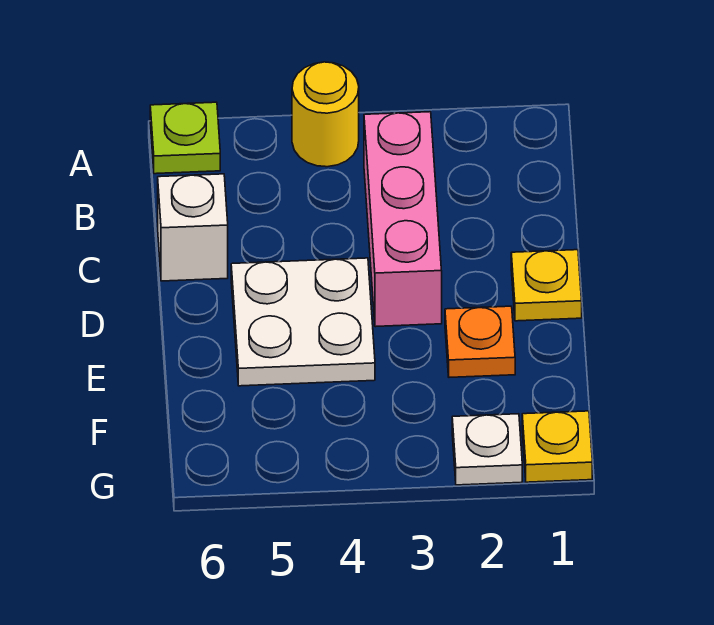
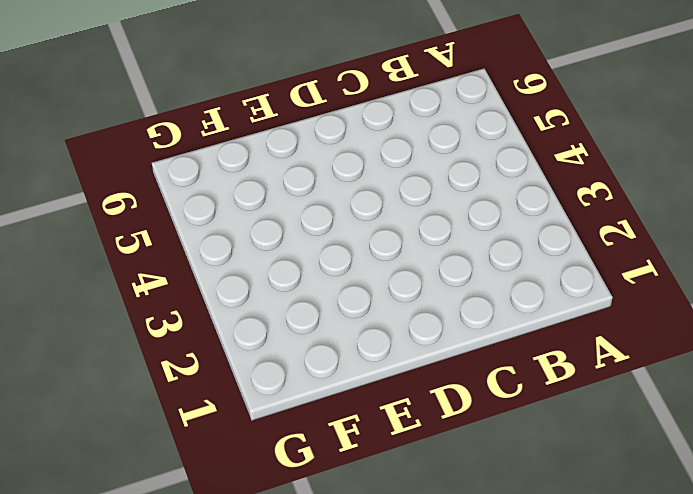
none -> yellow 1x1 round brick [292,62,359,167]
none -> lime 1x1 plate [150,102,220,174]

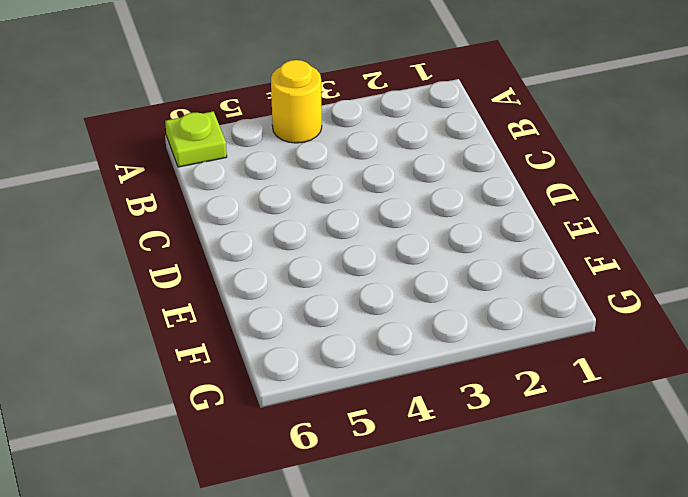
none -> pink 1x3 brick [364,112,442,327]
none -> white 1x1 brick [158,174,228,281]

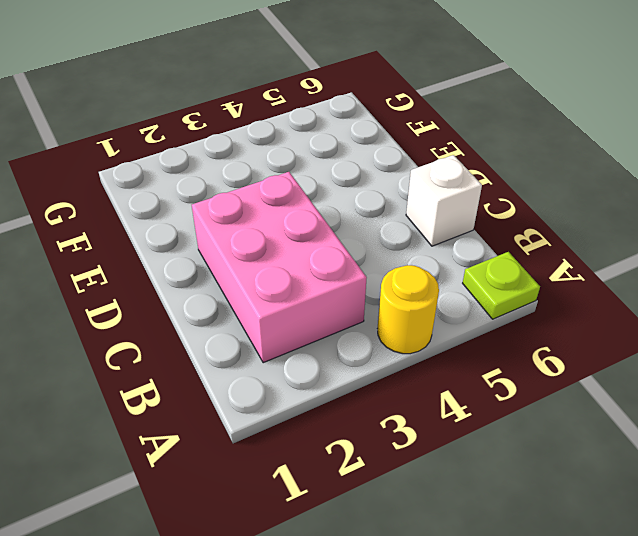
pink 2x3 brick [192,172,367,363] -> pink 1x3 brick [364,112,442,327]
none -> yellow 1x1 plate [511,250,582,321]
none -> white 2x2 plate [231,258,375,386]

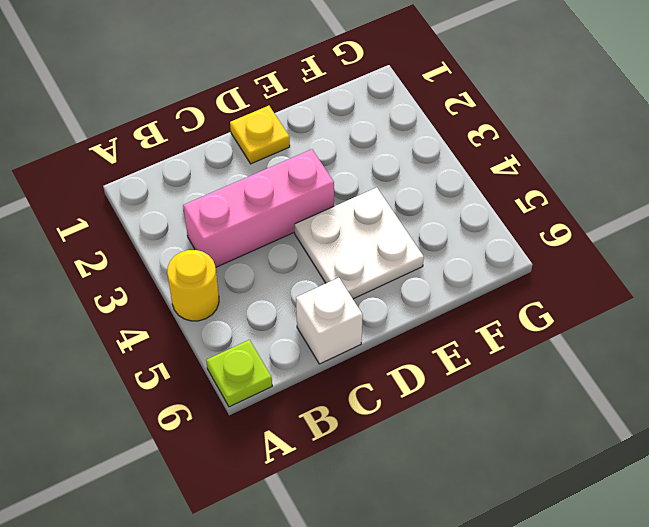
none -> orange 1x1 plate [445,306,515,377]
none -> yellow 1x1 plate [522,411,592,482]

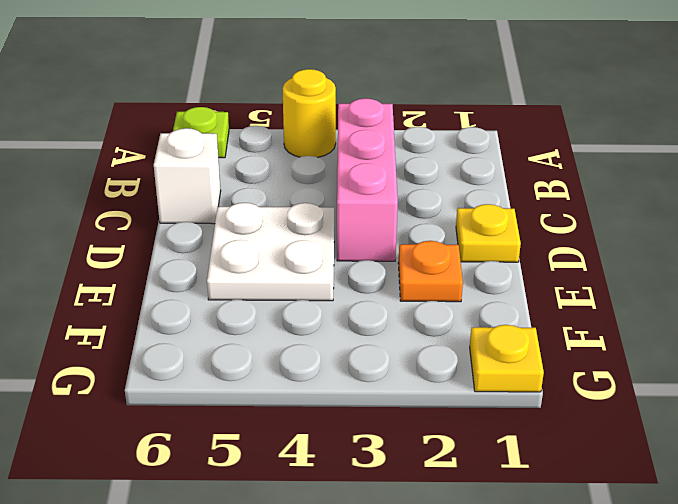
none -> white 1x1 plate [452,414,522,485]

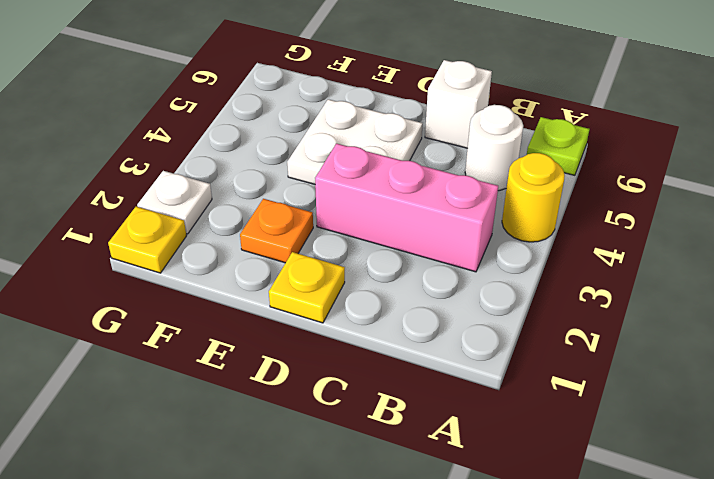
white 1x1 round brick [465,105,523,191] -> none

